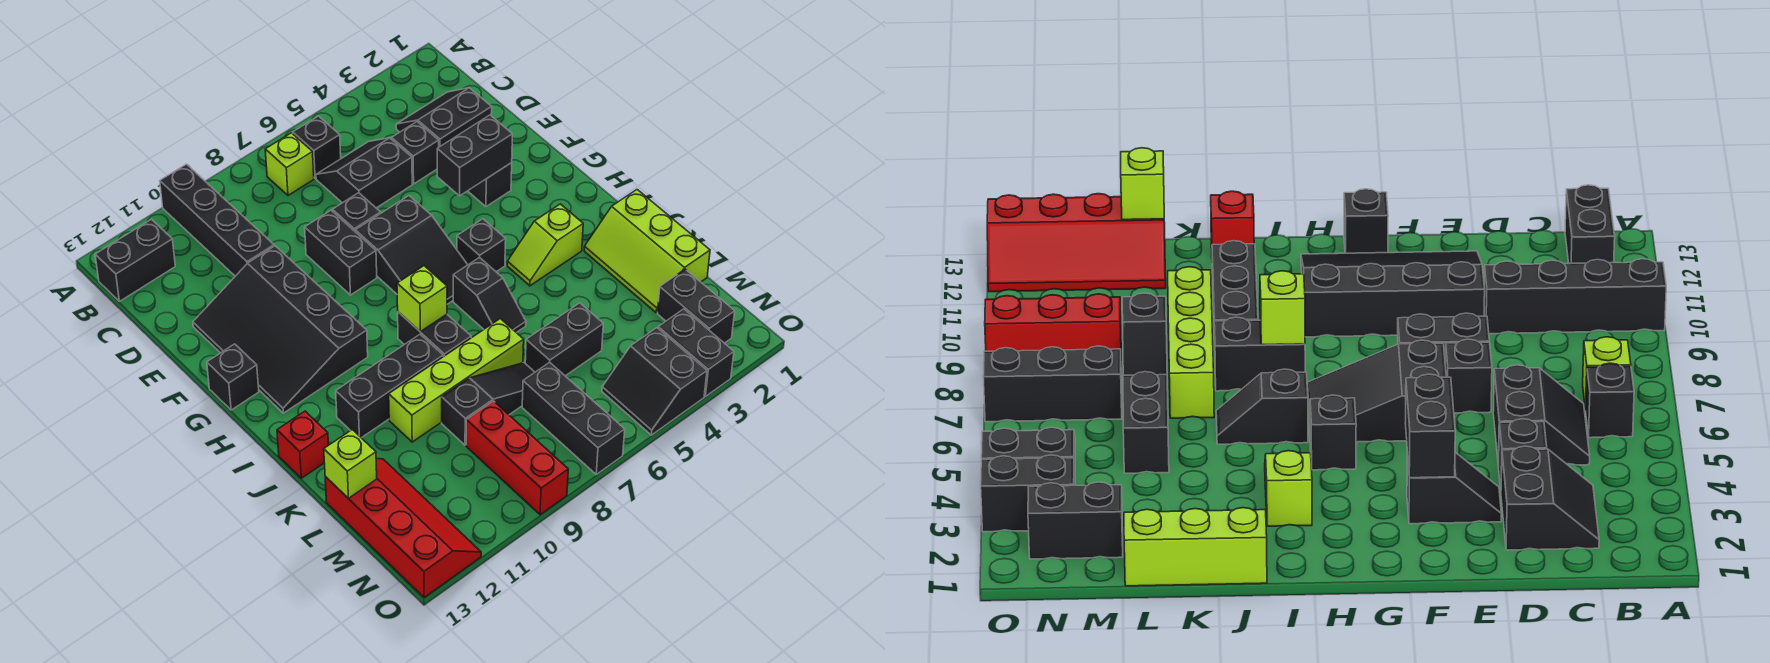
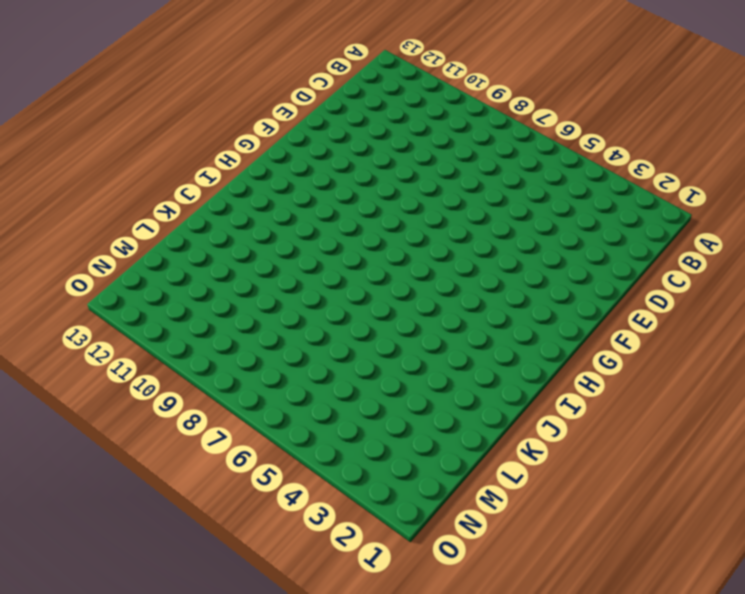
none -> black 1x4 brick [160,164,274,276]
none -> black 1x1 brick [293,116,341,178]
none -> lime 1x1 brick [265,133,314,195]
none -> black 1x2 brick [95,219,175,301]

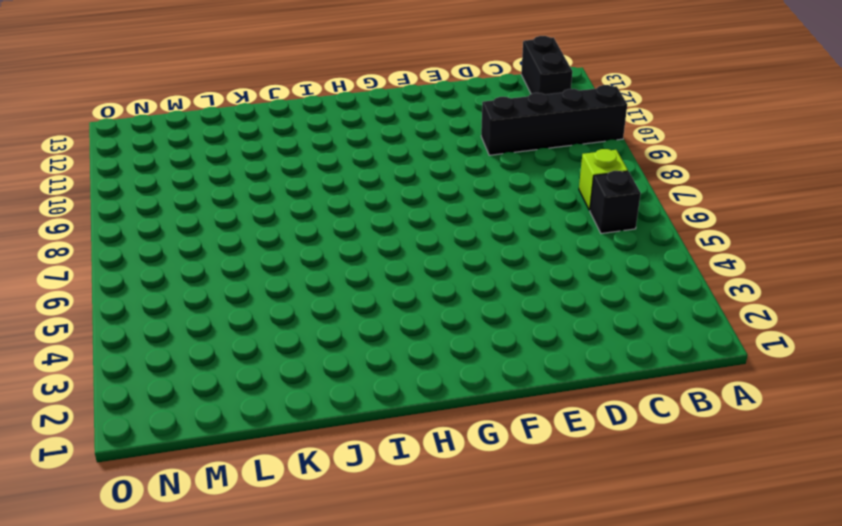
none -> black 2x2 slope [396,88,492,147]
none -> black 2x2 slope [316,138,412,208]
none -> black 1x1 brick [392,122,439,184]
none -> black 1x2 slope [468,163,512,207]

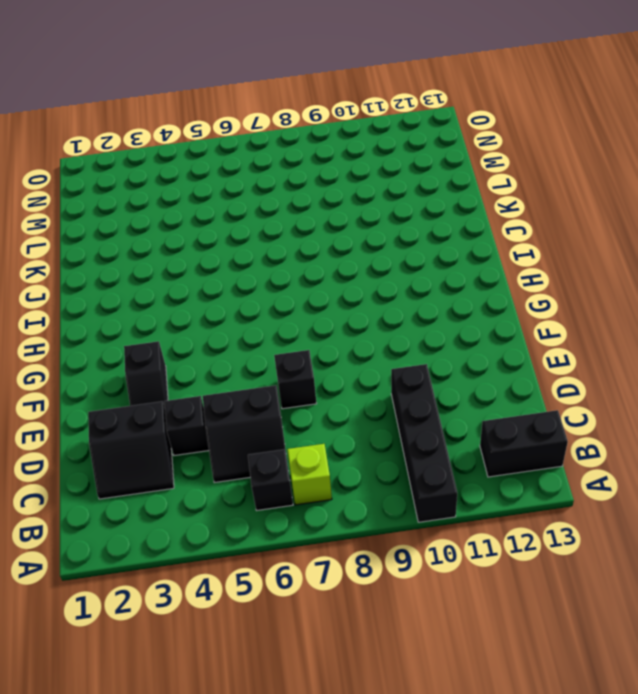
none -> black 1x2 brick [305,210,377,295]
none -> black 3x4 slope [193,246,368,413]
none -> black 2x3 slope [355,196,468,304]
none -> black 1x1 brick [207,344,259,410]

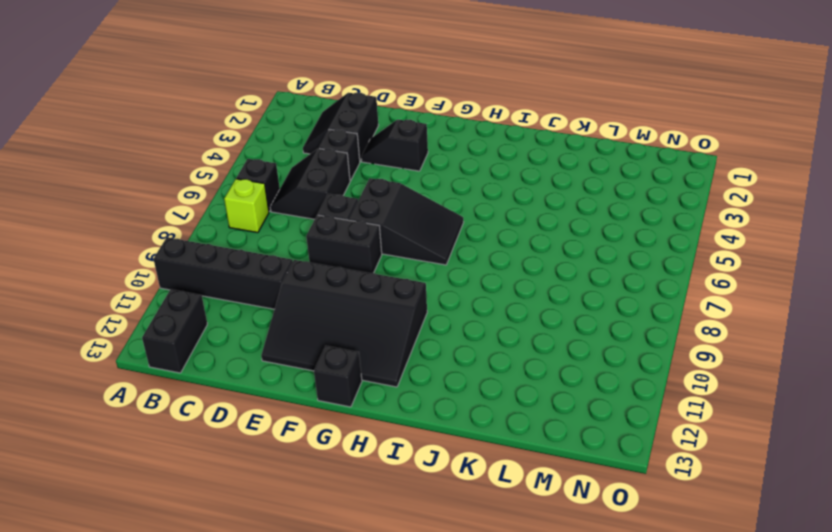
none -> black 1x1 brick [457,219,506,272]
none -> lime 1x2 slope [507,204,583,286]
none -> black 1x2 slope [453,257,526,333]
none -> black 1x2 brick [398,312,471,357]

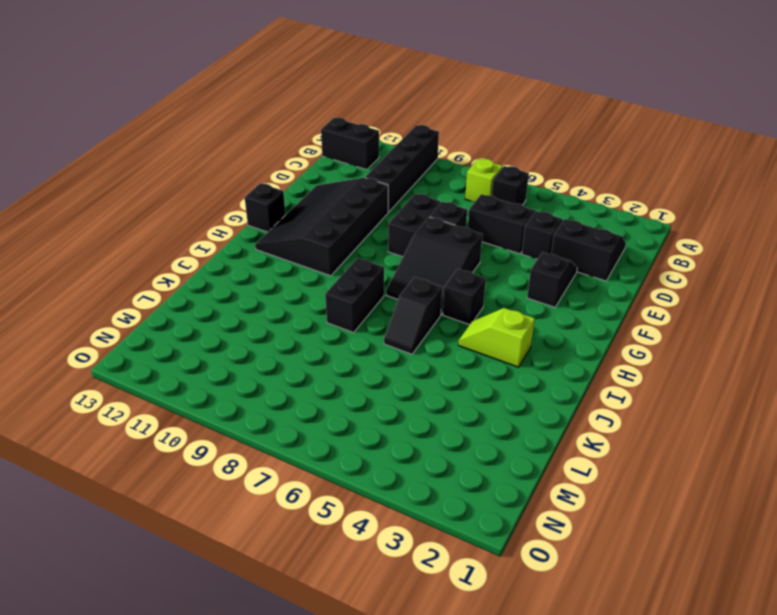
none -> lime 2x3 slope [584,190,710,313]
none -> black 1x3 brick [336,334,443,438]
none -> red 1x1 brick [277,411,328,478]
none -> lime 1x4 brick [389,319,524,442]

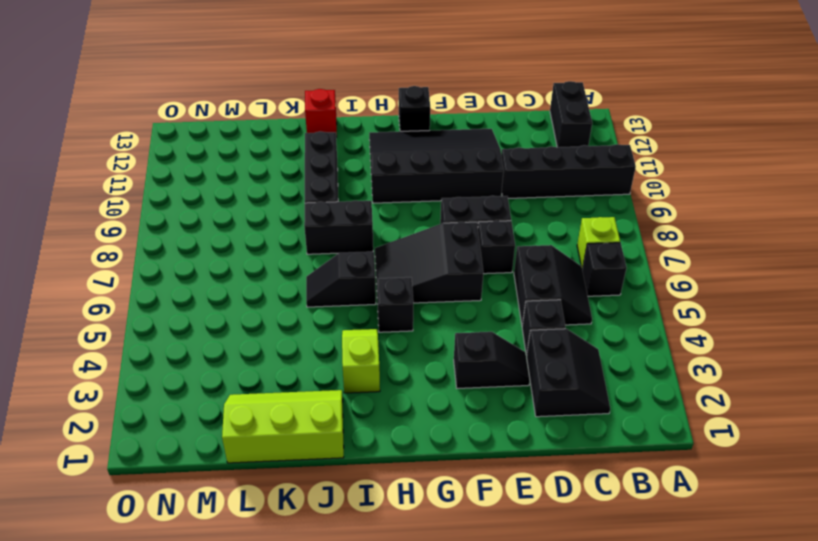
none -> lime 1x4 brick [389,319,524,442]
none -> black 1x2 brick [525,303,603,376]
none -> black 1x3 slope [442,363,535,445]
none -> red 2x4 slope [325,458,481,598]

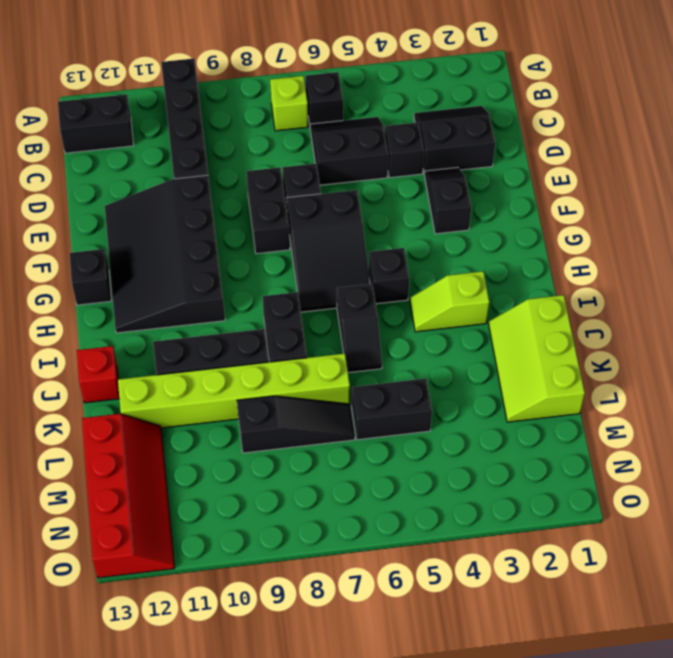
lime 1x6 brick [118,354,350,428] -> lime 1x4 brick [389,319,524,442]
none -> black 1x2 brick [658,269,735,343]
none -> black 1x3 brick [522,362,625,474]
none -> red 1x3 brick [466,401,568,515]
none -> black 1x2 brick [658,309,734,396]

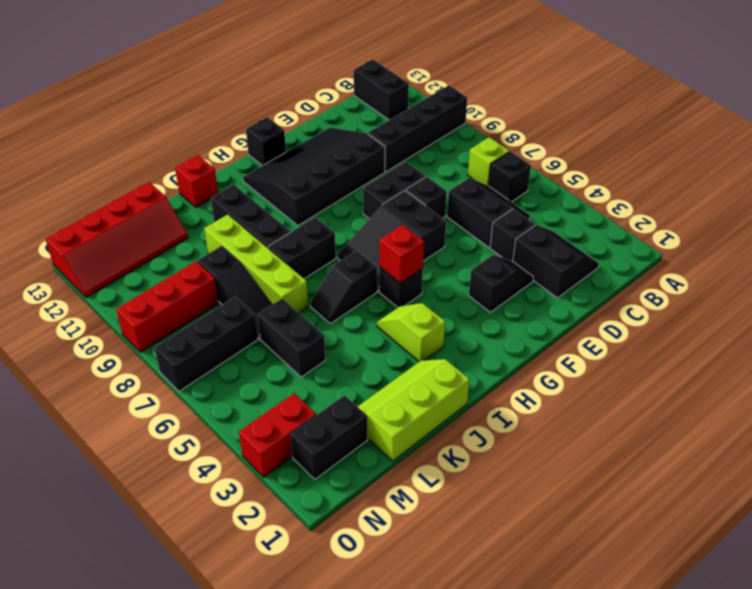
red 1x1 brick [379,225,424,283] -> none
red 1x2 brick [239,393,316,477] -> black 1x2 brick [658,309,734,396]
none -> black 2x2 slope [602,328,707,435]
none -> black 1x2 brick [437,115,512,196]
none -> lime 1x1 brick [397,266,447,332]
none -> lime 1x1 brick [324,430,377,498]

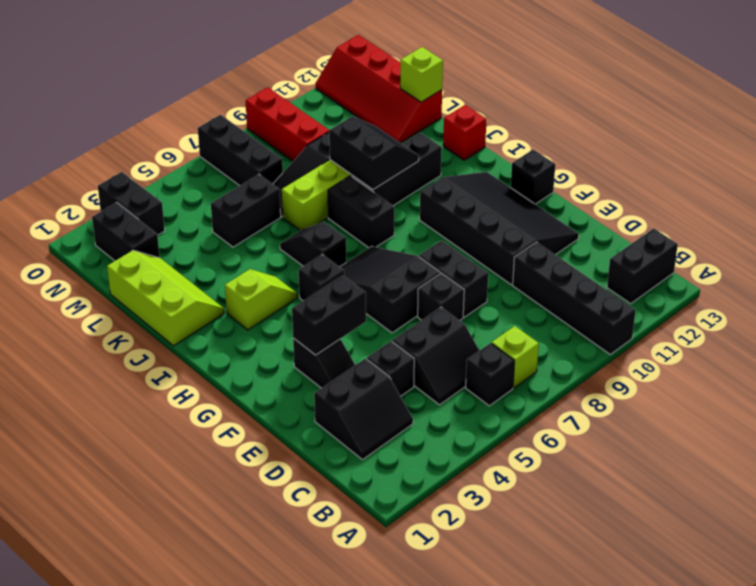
black 2x2 slope [329,116,419,190] -> black 2x2 slope moved to [602,328,707,435]
none -> lime 1x1 brick [397,266,447,332]

